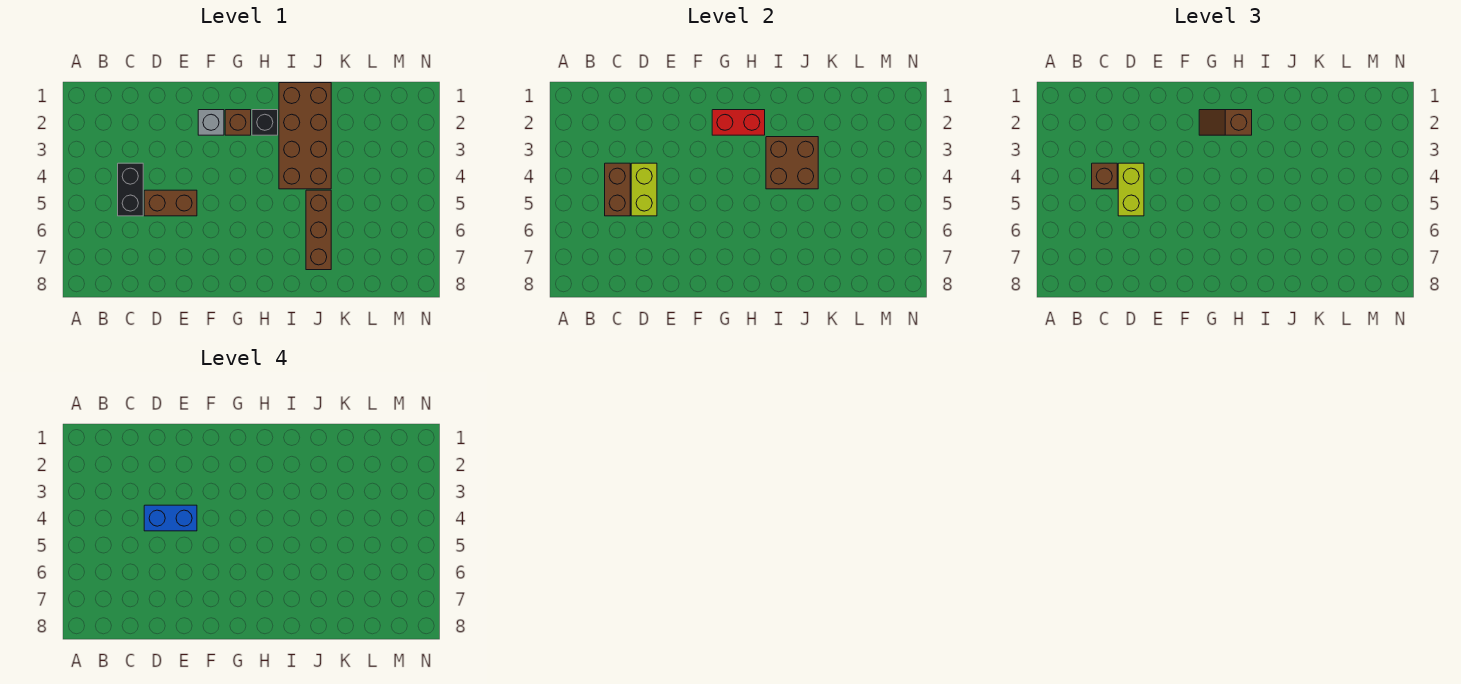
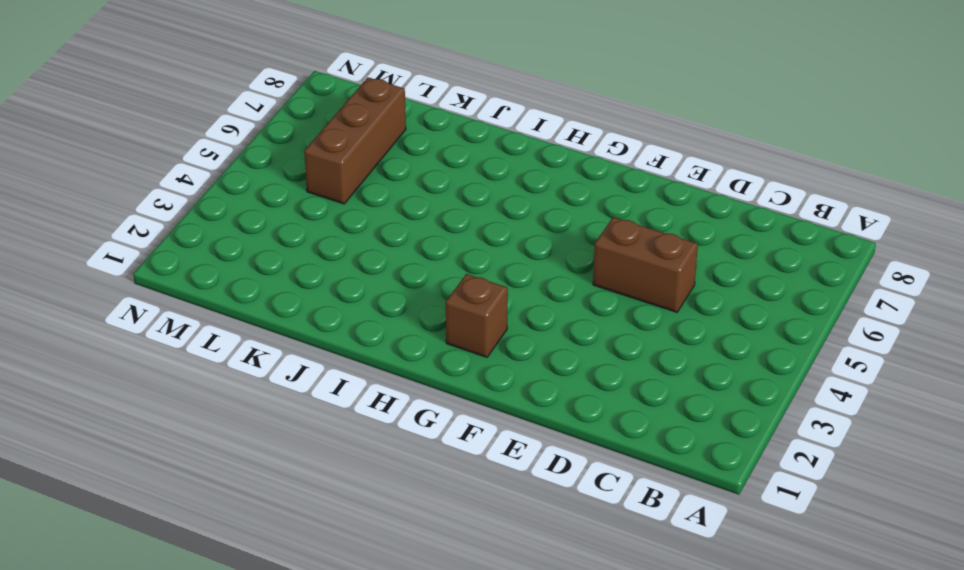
brown 1x3 brick [304,77,406,204] -> brown 1x3 brick moved to [306,190,331,270]
none -> black 1x2 brick [118,163,143,216]
none -> grey 1x1 brick [198,110,224,135]
none -> black 1x1 brick [252,110,278,135]

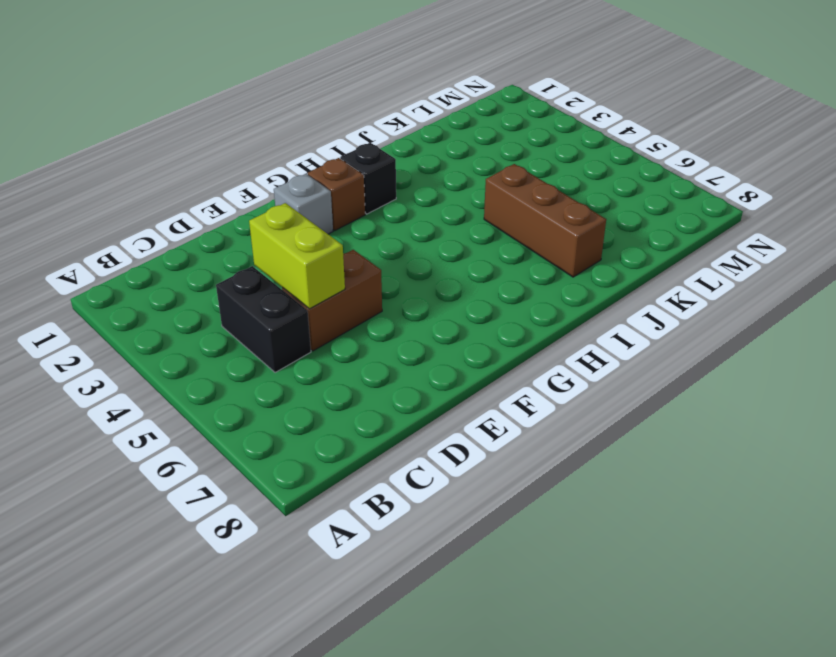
none -> brown 2x4 brick [279,83,331,189]
none -> brown 1x2 brick [605,163,630,216]
none -> red 1x2 brick [712,110,765,135]

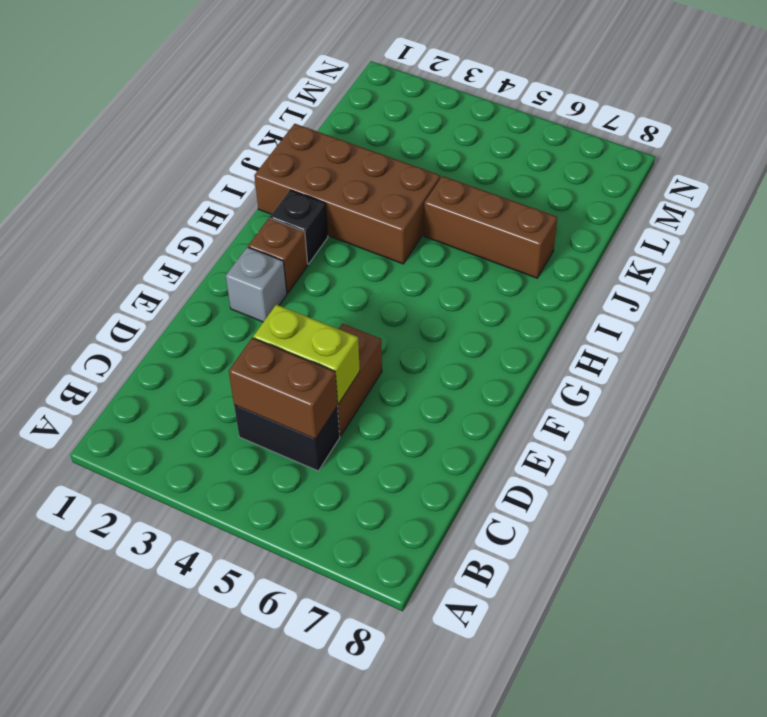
none -> red 1x2 brick [712,110,765,135]
none -> brown 2x2 brick [766,137,818,189]
none -> brown 1x1 brick [1092,163,1117,189]

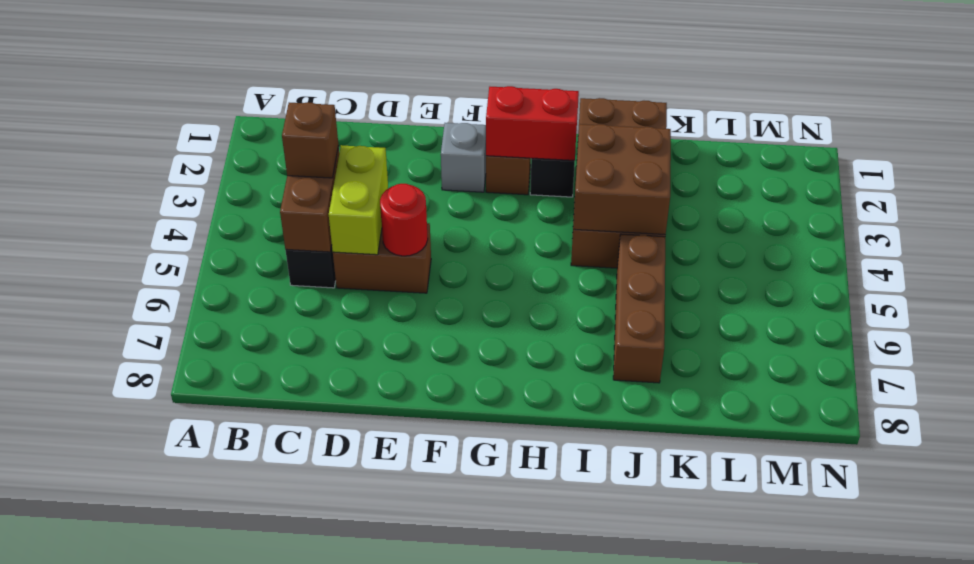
red 1x1 round brick [380,184,428,256] -> none
none -> lime 1x2 brick [1118,163,1144,216]
none -> brown 1x2 slope [1199,110,1252,135]
none -> blue 1x2 brick [144,505,197,531]

